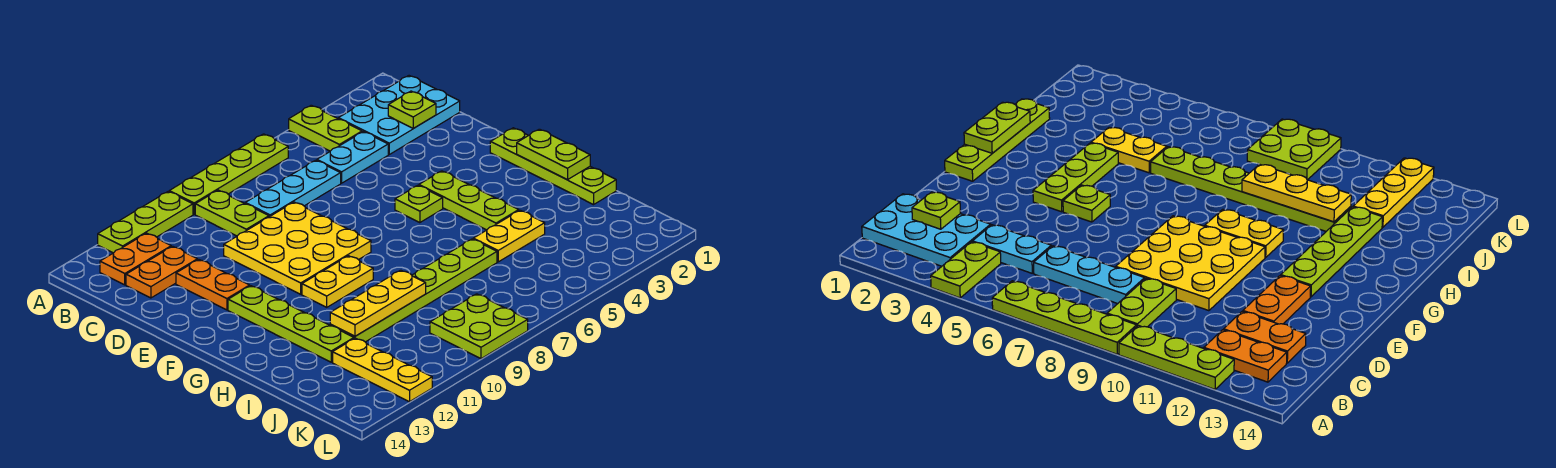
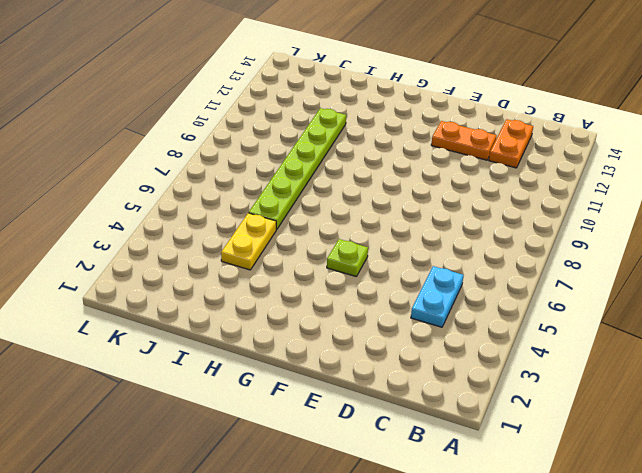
none -> lime 1x2 plate [289,105,362,151]
none -> lime 1x4 plate [169,134,288,214]
none -> lime 1x3 plate [98,192,193,253]

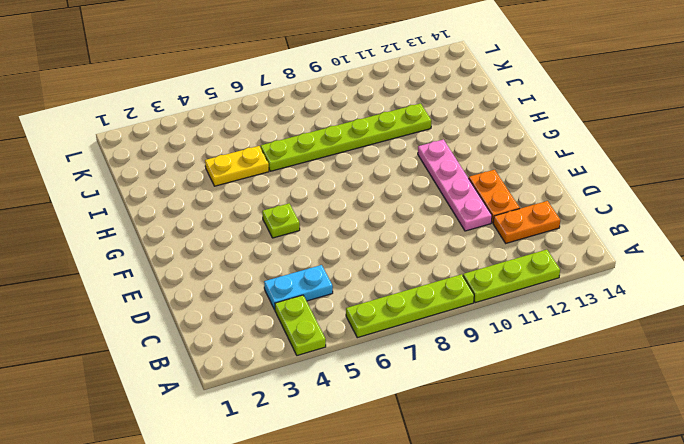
pink 1x4 plate [418,139,492,231] -> none
none -> cyan 2x3 plate [338,76,460,154]
none -> lime 1x2 plate [195,190,269,236]
none -> orange 1x2 plate [100,233,171,285]

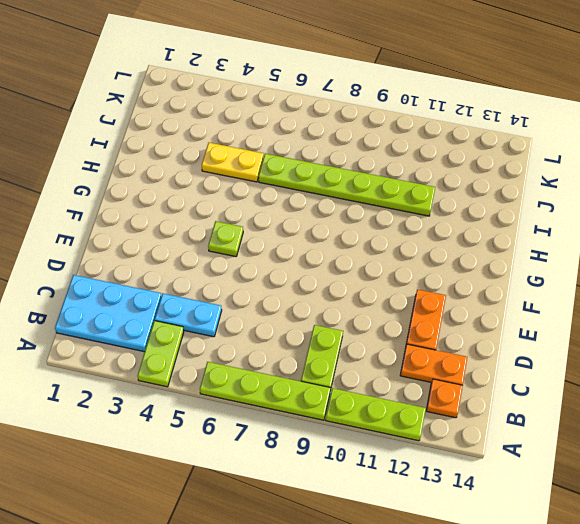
orange 1x1 plate [426,379,463,418] -> orange 1x2 plate [100,233,171,285]
none -> cyan 1x3 plate [245,160,341,217]
none -> yellow 3x3 plate [224,202,371,294]
none -> lime 1x4 plate [490,128,616,205]

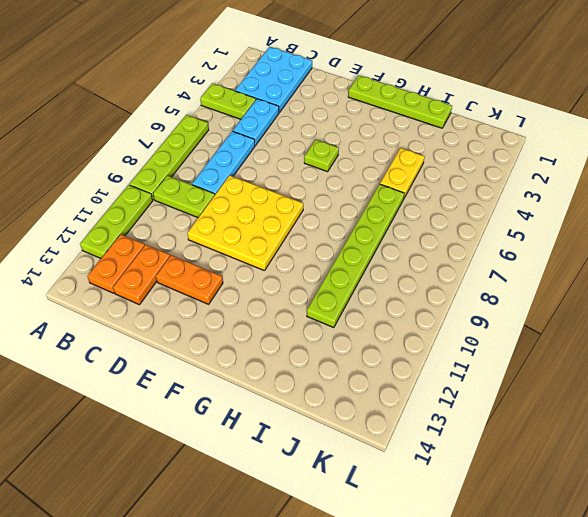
none -> lime 1x3 plate [419,171,519,230]
none -> lime 1x4 plate [228,286,354,362]
none -> yellow 1x2 plate [302,256,373,307]

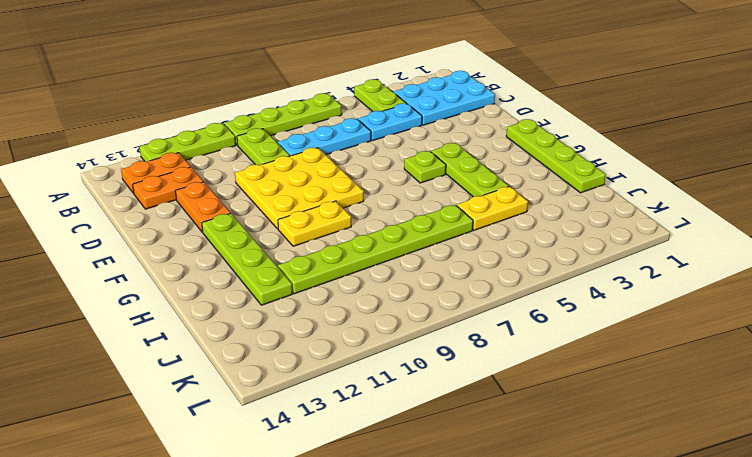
none -> yellow 1x3 plate [333,338,432,402]
none -> lime 2x2 plate [430,294,528,359]
none -> lime 1x1 plate [388,91,436,128]

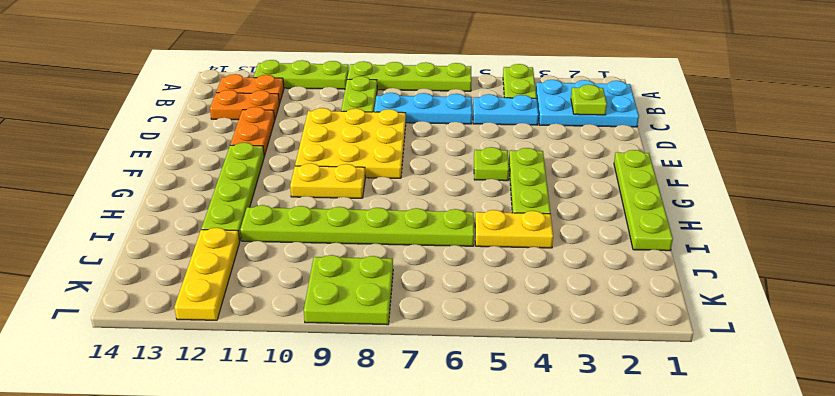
none -> lime 1x2 plate [517,129,590,180]
none -> yellow 1x3 plate [330,270,426,336]

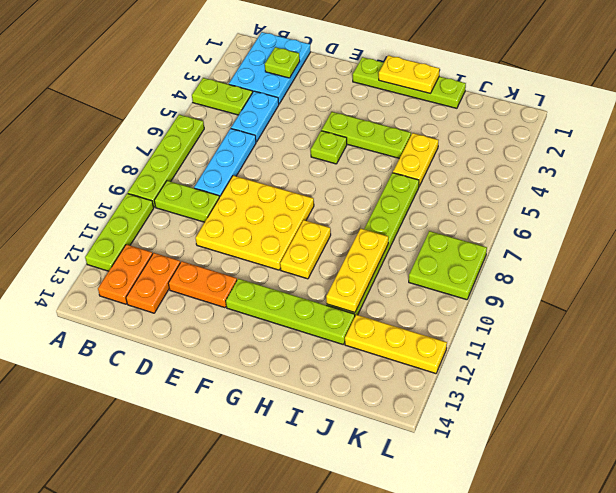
yellow 1x2 plate [379,55,440,93] -> lime 1x2 plate [517,129,590,180]

